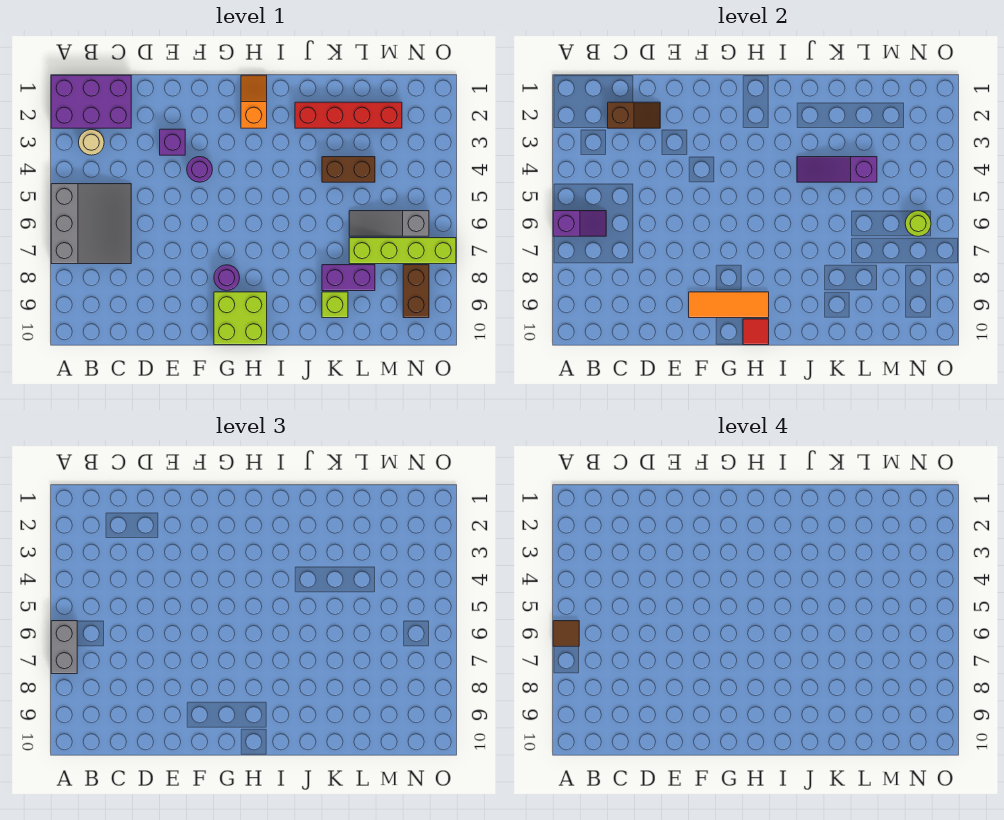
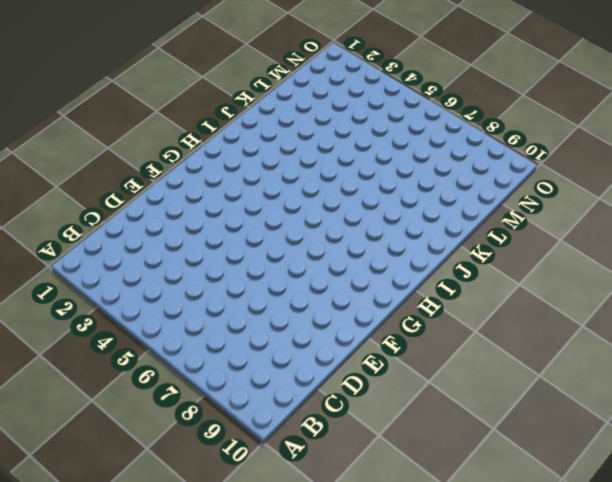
none -> purple 2x3 brick [51,75,131,128]
none -> grey 3x3 slope [51,184,131,264]
none -> tan 1x1 round brick [79,130,104,155]

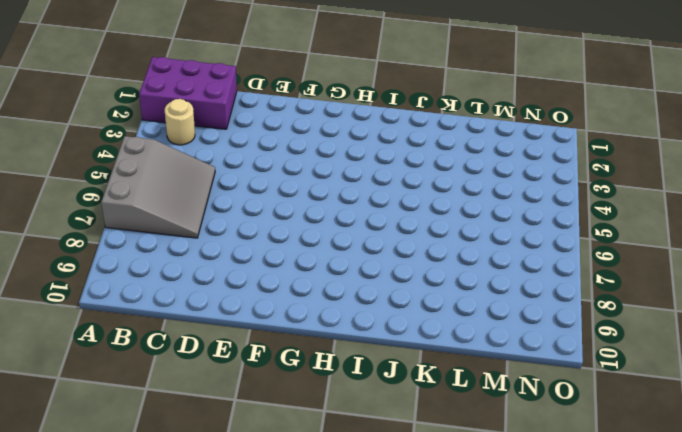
none -> purple 1x1 brick [160,129,185,155]
none -> purple 1x1 round brick [187,157,212,182]
none -> purple 1x1 round brick [214,265,240,291]

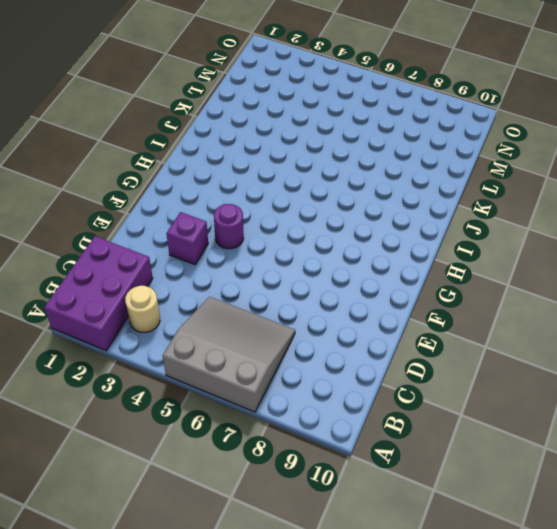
none -> purple 1x1 round brick [214,265,240,291]
none -> lime 2x2 brick [214,292,267,345]
none -> orange 1x2 slope [241,75,267,128]

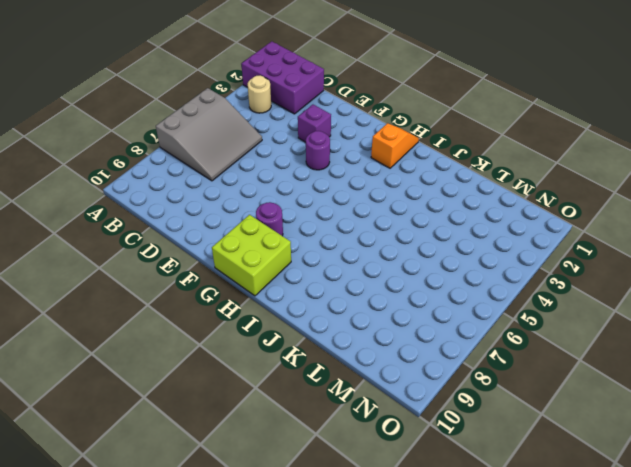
none -> red 1x4 brick [295,102,402,128]
none -> brown 1x2 brick [322,157,375,182]
none -> purple 1x2 brick [322,265,375,291]

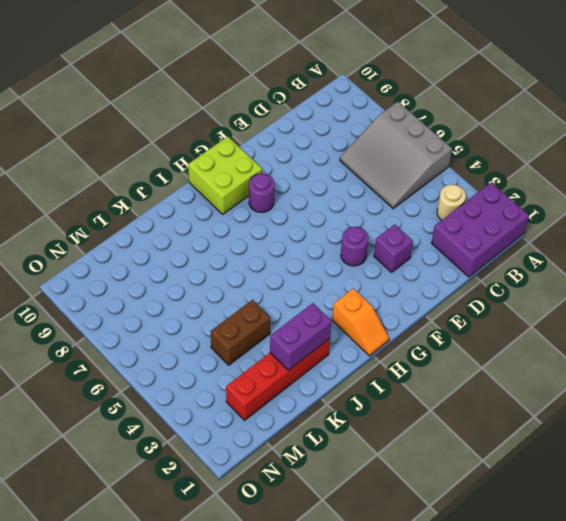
purple 1x2 brick [270,303,332,370] -> purple 1x2 brick moved to [322,265,375,291]
none -> lime 1x1 brick [322,292,348,318]
none -> grey 1x3 slope [349,211,429,236]
none -> lime 1x4 brick [349,238,456,264]

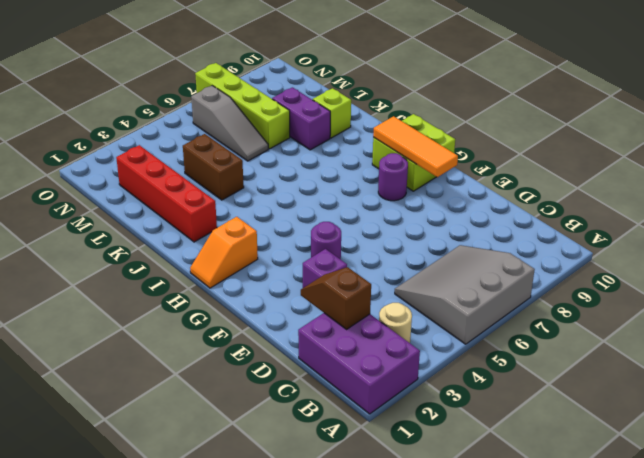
none -> brown 1x2 brick [403,265,429,318]
none -> purple 1x2 slope [553,211,606,236]
none -> red 1x1 tile [743,319,769,345]

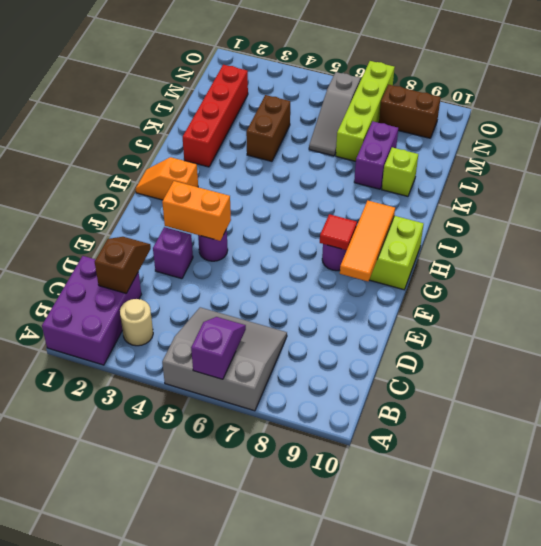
orange 1x2 brick [162,181,231,241] -> none
red 1x1 tile [320,214,357,250] -> red 1x1 tile moved to [743,319,769,345]
none -> purple 1x3 slope [797,157,877,182]
none -> lime 1x1 round brick [905,211,931,236]
none -> grey 1x2 brick [51,621,77,674]

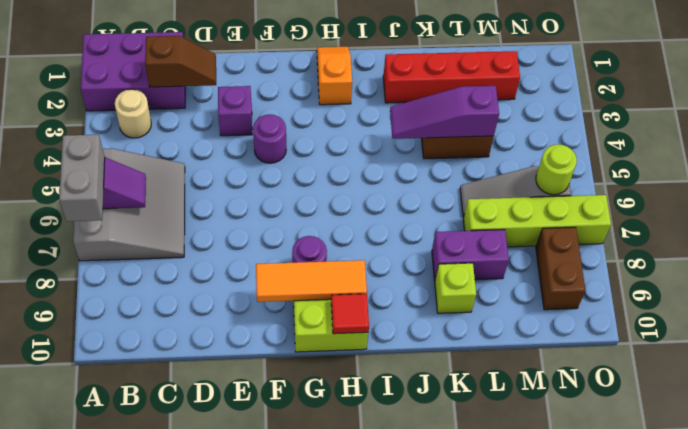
none -> brown 1x1 tile [553,621,579,646]

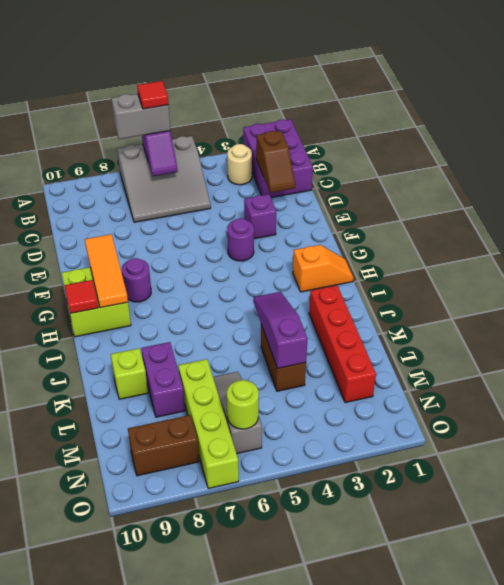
red 1x1 tile [137,81,168,109] -> brown 1x1 tile [553,621,579,646]

